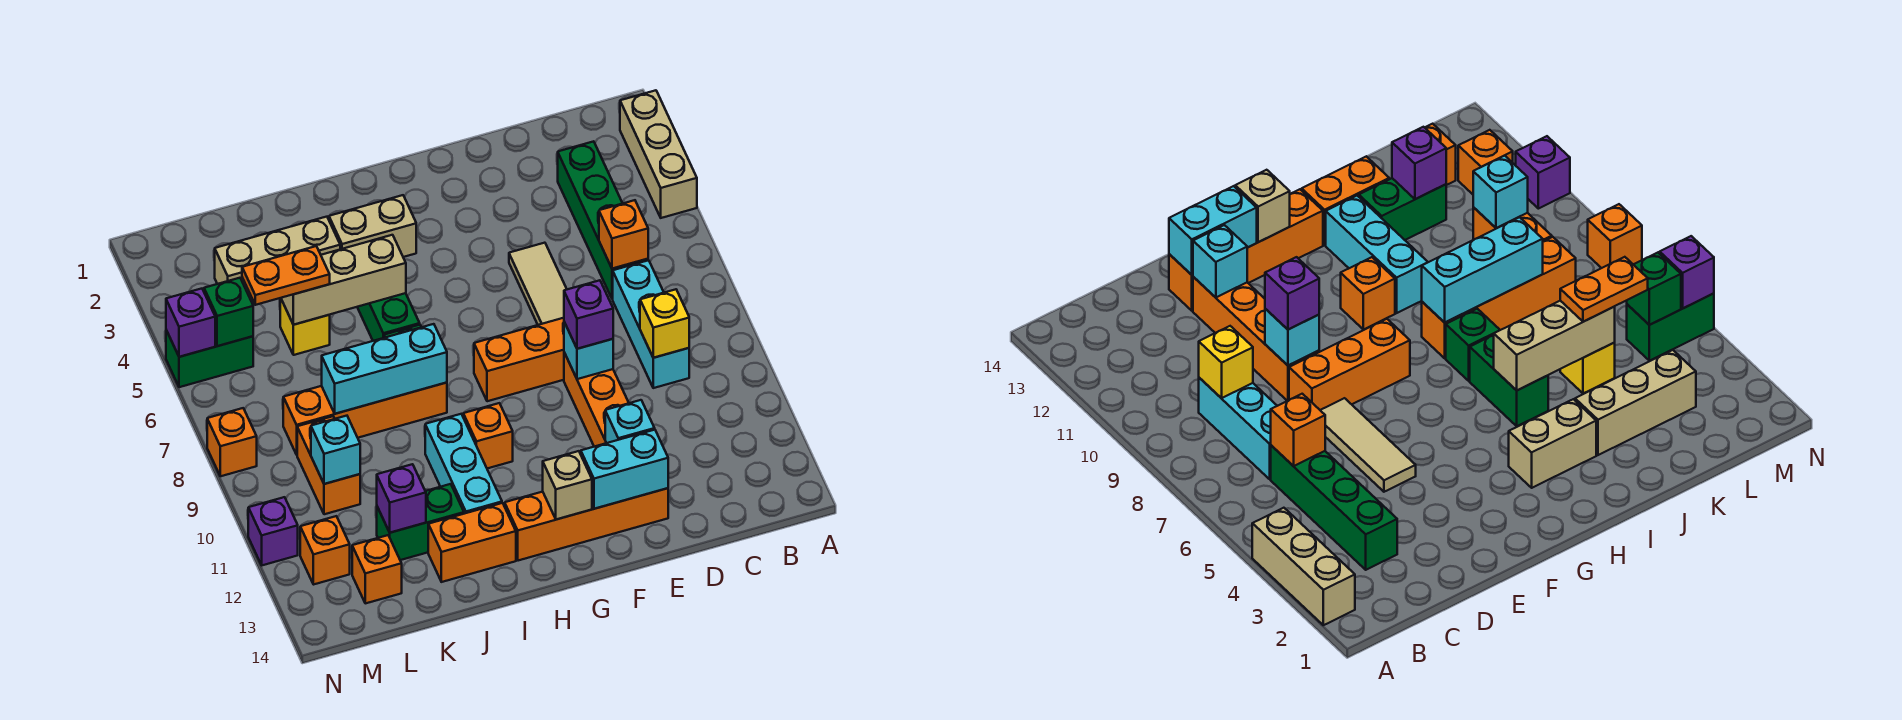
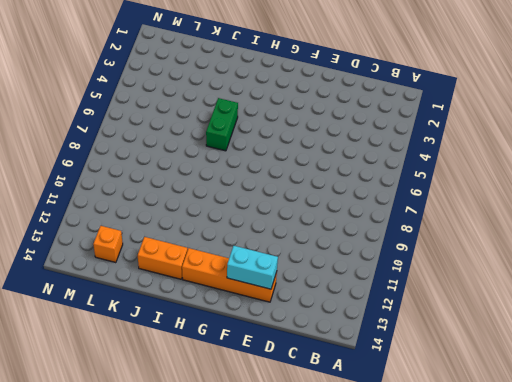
none -> tan 1x3 brick [620,90,697,218]
none -> green 1x4 brick [558,141,648,299]
none -> cyan 1x3 brick [613,260,689,388]
none -> tan 1x3 tile [509,243,567,325]

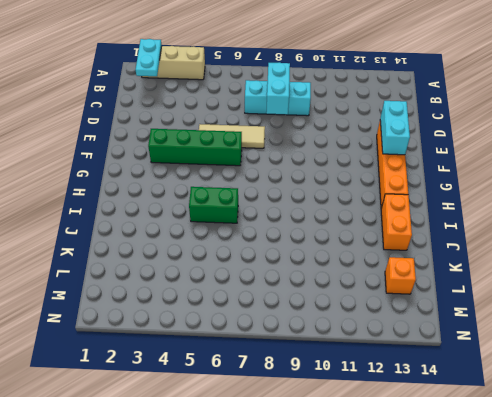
cyan 1x2 plate [135,39,162,76] -> none
cyan 1x2 brick [266,62,290,115] -> none
green 1x4 brick [148,129,242,166] -> green 1x4 brick moved to [558,141,648,299]
none -> orange 1x3 brick [474,318,564,401]
none -> orange 1x4 brick [564,353,629,447]
none -> tan 1x2 brick [329,195,416,257]
none -> orange 1x1 brick [463,403,513,468]

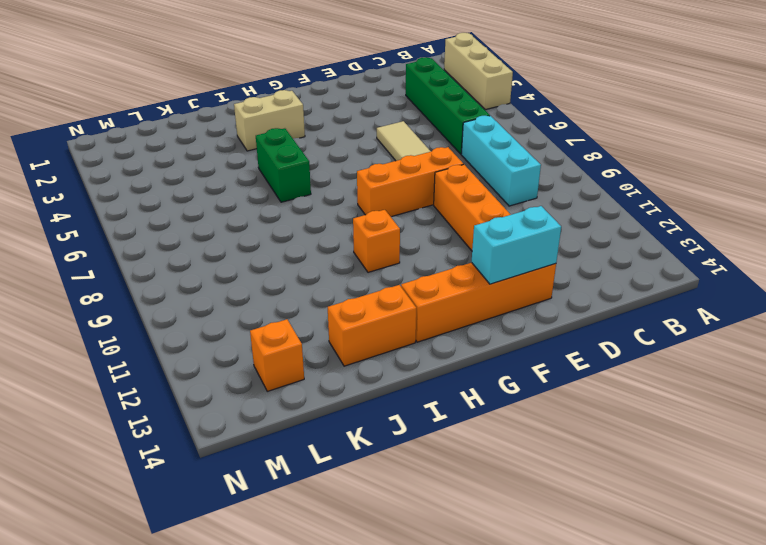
none -> green 1x1 brick [1446,309,1500,381]
none -> orange 1x4 brick [283,383,447,455]
none -> cyan 1x3 brick [425,414,502,514]
none -> tan 1x3 brick [215,217,340,300]

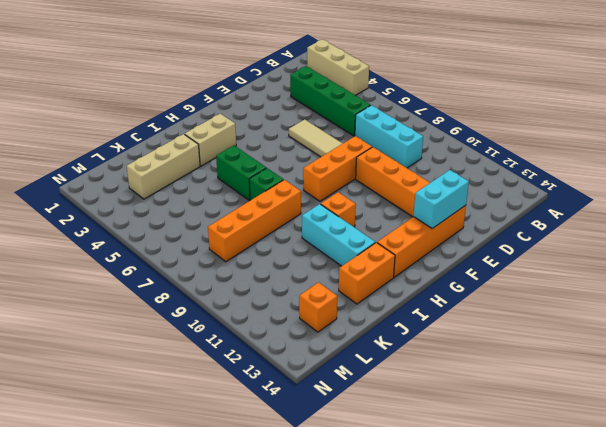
none -> green 1x2 brick [377,484,464,560]
none -> yellow 1x1 brick [280,298,330,355]
none -> orange 1x2 brick [297,416,360,514]
none -> green 1x2 brick [166,330,253,387]

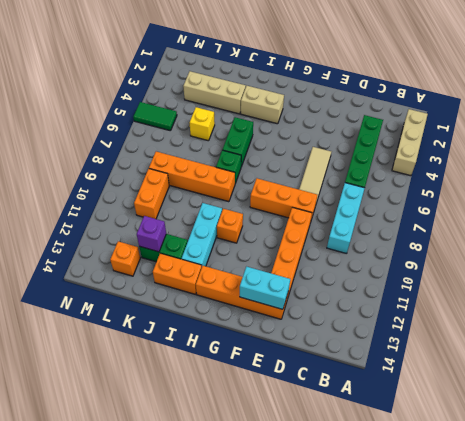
green 1x2 tile [133,102,177,131] -> green 1x2 brick [166,330,253,387]
none -> orange 1x1 brick [300,516,350,584]
none -> orange 1x1 brick [207,408,257,476]
none -> purple 1x1 brick [248,497,298,565]
none -> orange 1x1 brick [599,200,648,269]

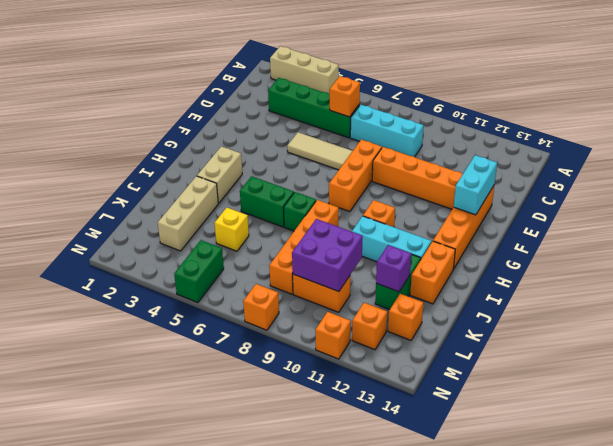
purple 2x2 brick [292,219,363,292] -> cyan 1x1 brick [311,416,360,484]
orange 1x1 brick [315,312,351,359] -> purple 1x1 brick [248,497,298,565]
none -> yellow 1x1 brick [640,289,689,358]
none -> cyan 1x1 brick [564,322,613,379]
none -> cyan 1x1 brick [605,400,655,443]
none -> tan 1x1 brick [543,451,592,519]

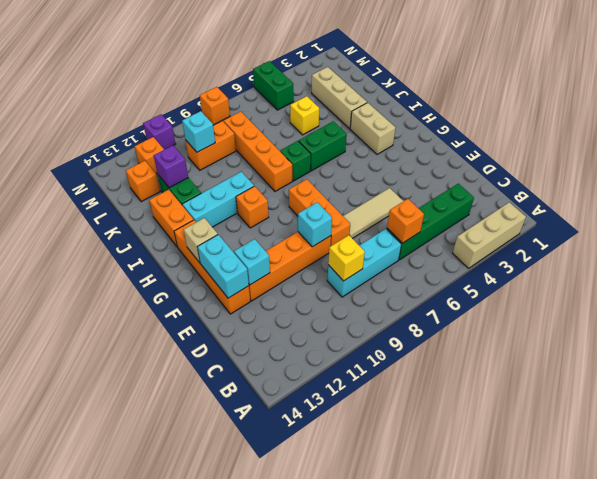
none -> tan 1x3 brick [281,235,406,325]
none -> cyan 1x3 brick [322,324,447,414]
none -> green 1x1 brick [204,278,253,346]
none -> purple 1x1 brick [166,289,215,357]

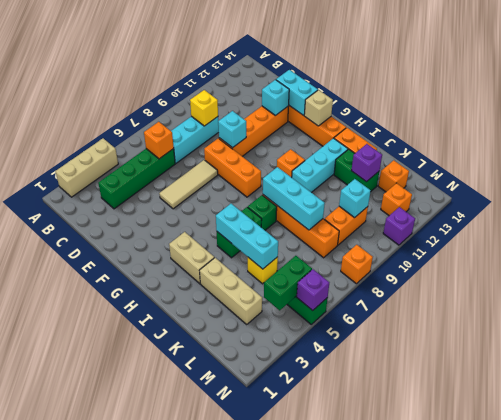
cyan 1x3 brick [216,204,278,269] -> tan 1x3 brick [281,235,406,325]
green 1x2 brick [264,256,312,310] -> green 1x1 brick [204,278,253,346]
none -> purple 1x1 brick [564,280,613,349]
none -> orange 1x2 plate [242,246,330,305]

